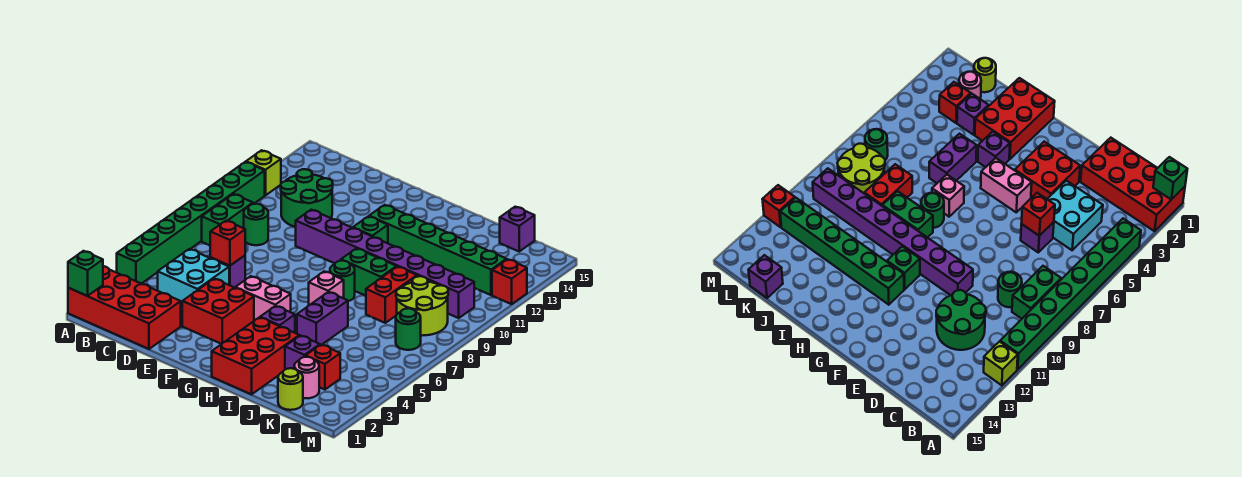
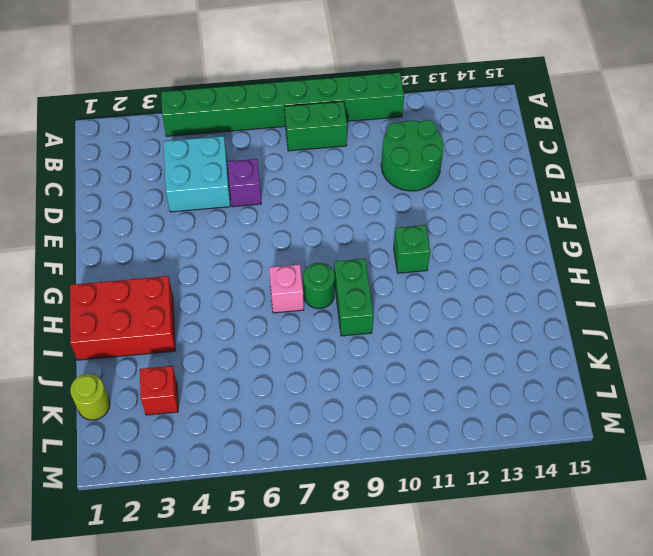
none -> red 2x4 brick [68,266,181,349]
none -> lime 1x1 brick [246,150,281,195]
none -> green 1x1 round brick [244,204,268,245]
none -> red 2x2 brick [182,279,254,344]

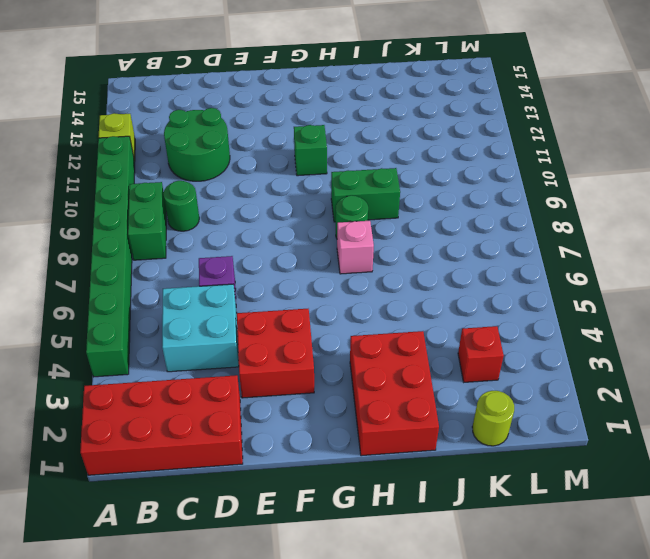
none -> purple 1x8 brick [296,210,474,318]
none -> pink 1x2 brick [235,276,291,321]
none -> green 1x6 brick [369,205,507,295]
none -> purple 1x1 brick [260,306,295,333]

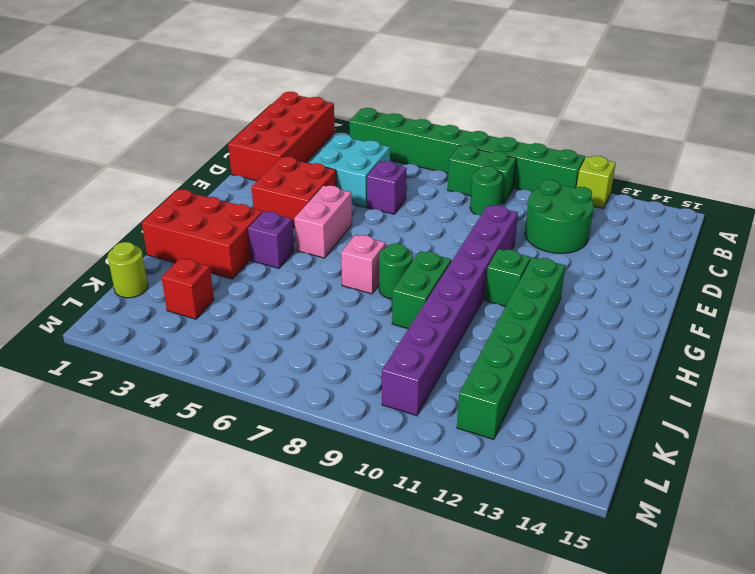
none -> purple 1x2 brick [297,292,348,345]
none -> purple 1x1 brick [285,336,320,369]
none -> red 1x2 brick [366,267,417,323]
none -> pink 1x1 round brick [294,357,319,398]

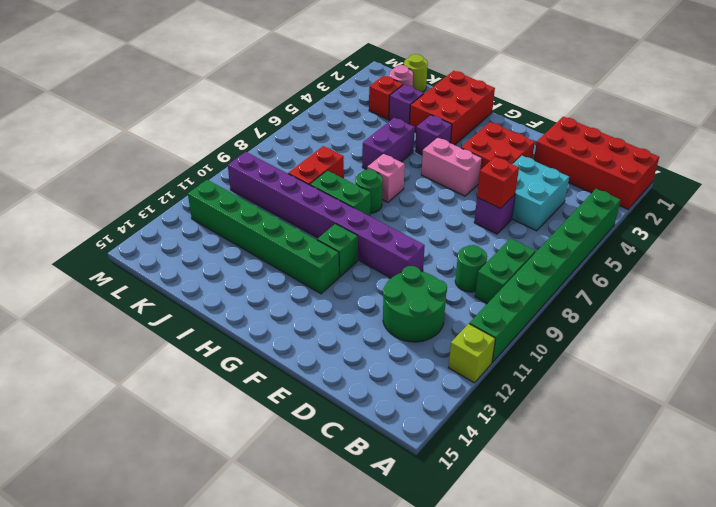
none -> lime 2x2 round brick [396,276,448,336]
none -> purple 1x1 brick [500,207,535,251]
none -> green 1x1 round brick [396,308,421,350]
none -> red 1x1 brick [492,259,527,304]

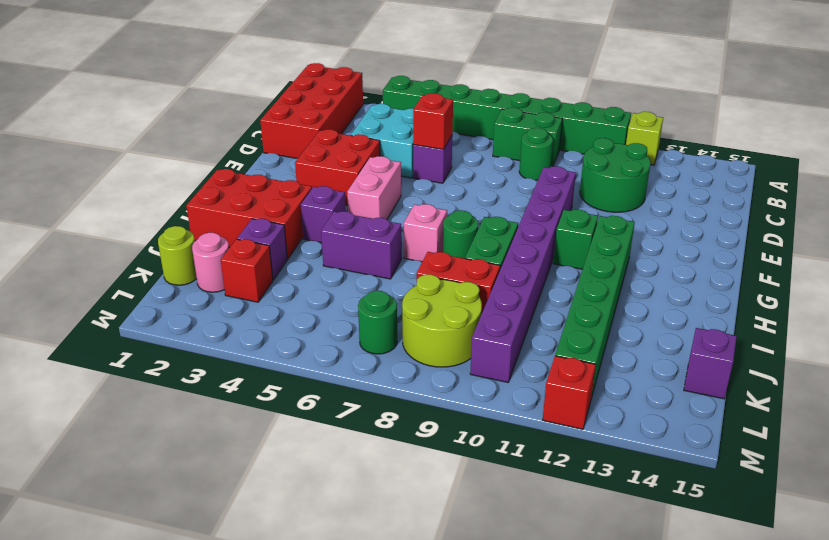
none -> green 1x1 brick [68,251,103,296]

